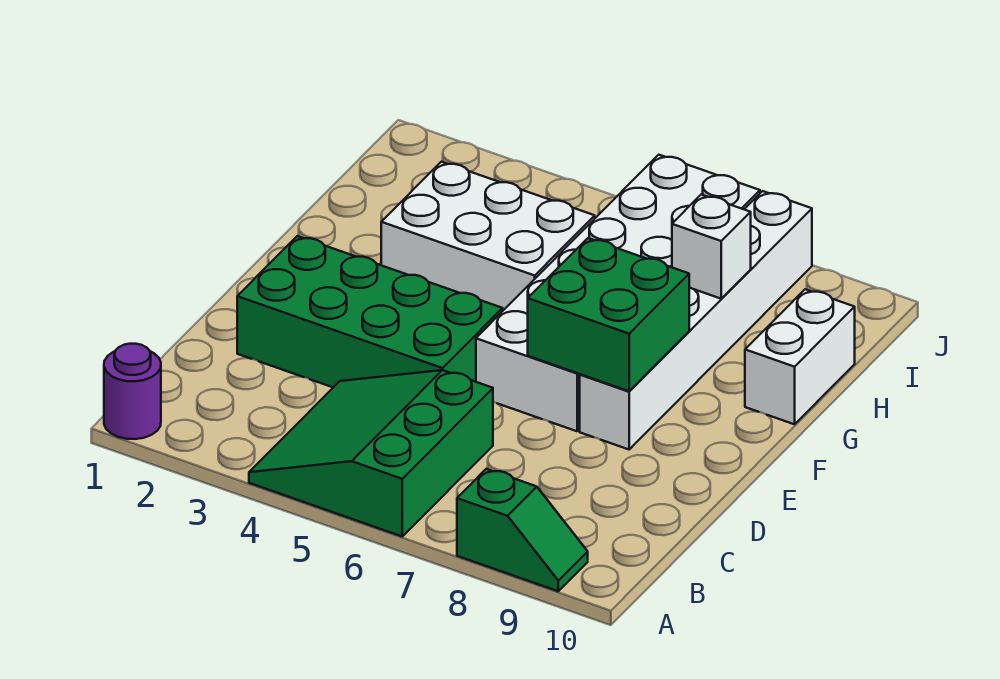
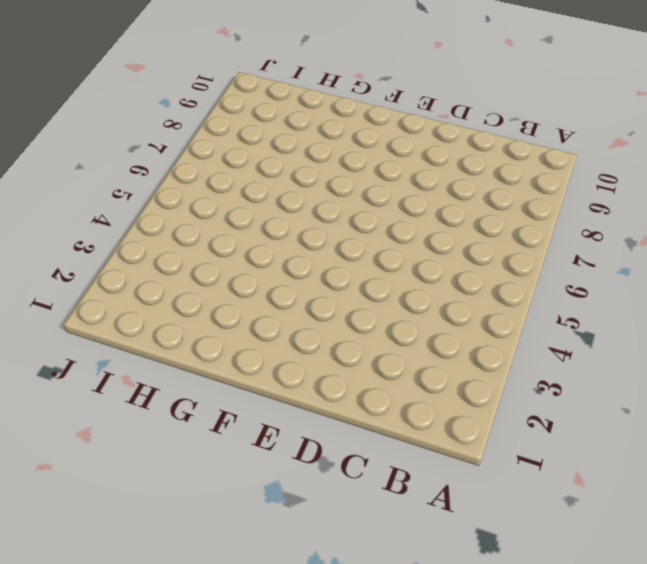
none -> purple 1x1 round brick [104,344,161,439]
none -> green 3x3 slope [249,370,493,536]

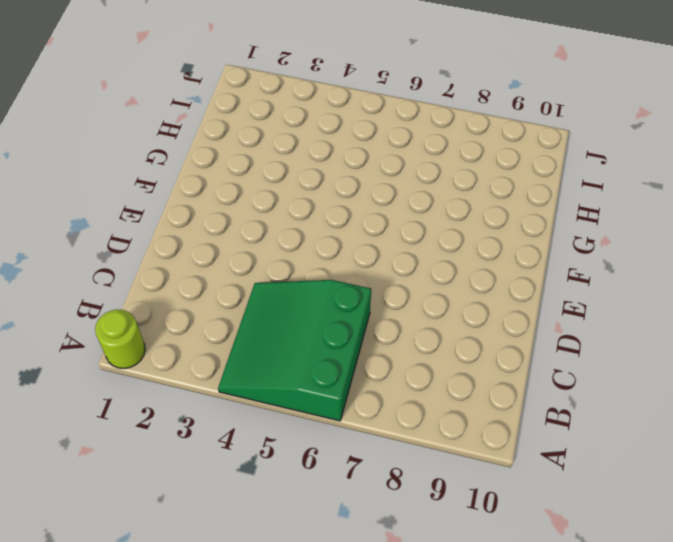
lime 1x1 round brick [95,310,145,369] -> purple 1x1 round brick [104,344,161,439]
none -> green 1x2 slope [457,469,588,591]
none -> green 2x4 brick [237,236,503,387]

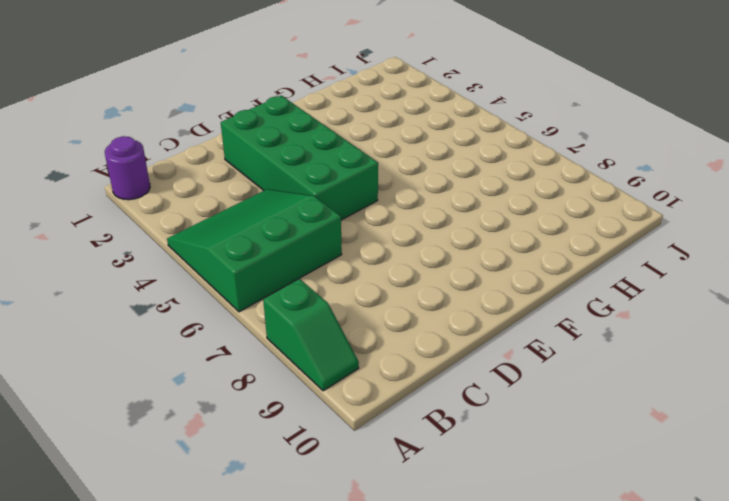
none -> white 2x6 brick [476,155,760,431]
none -> white 1x6 brick [580,191,812,449]

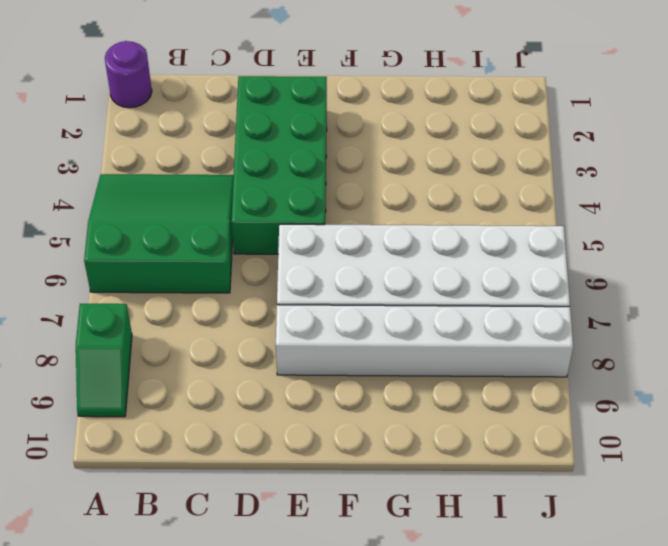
none -> white 2x3 brick [381,162,595,310]
none -> white 1x2 brick [745,289,855,424]

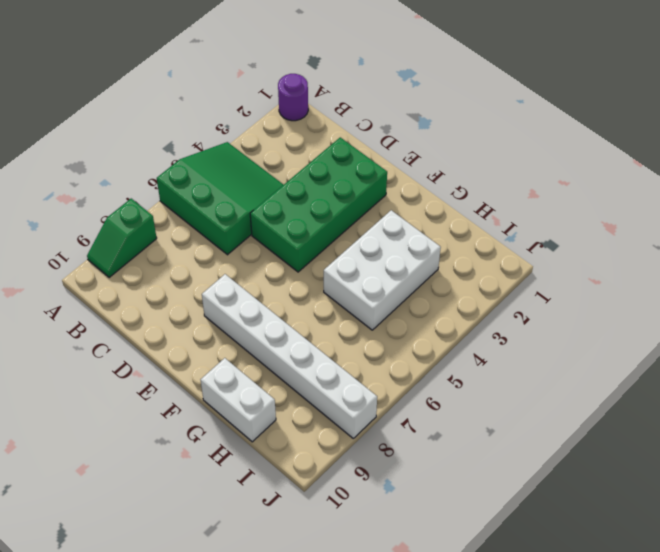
none -> white 2x6 brick [476,155,760,431]
none -> green 2x2 brick [528,238,689,391]

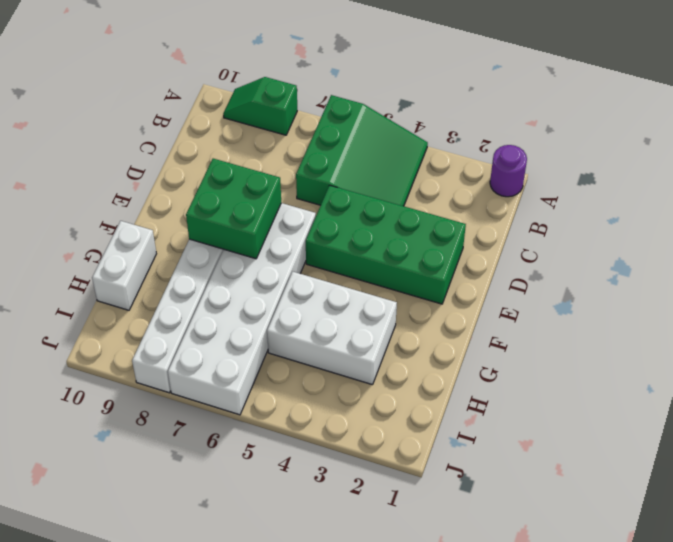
none -> white 1x1 brick [672,195,751,299]

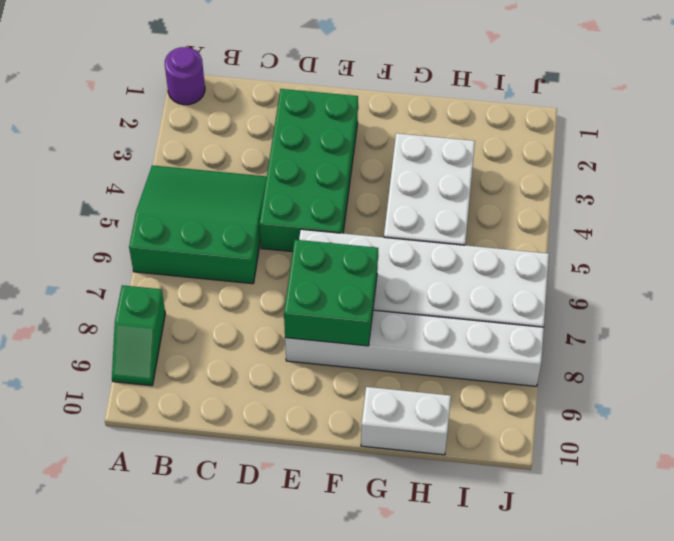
none -> white 1x1 brick [672,195,751,299]

